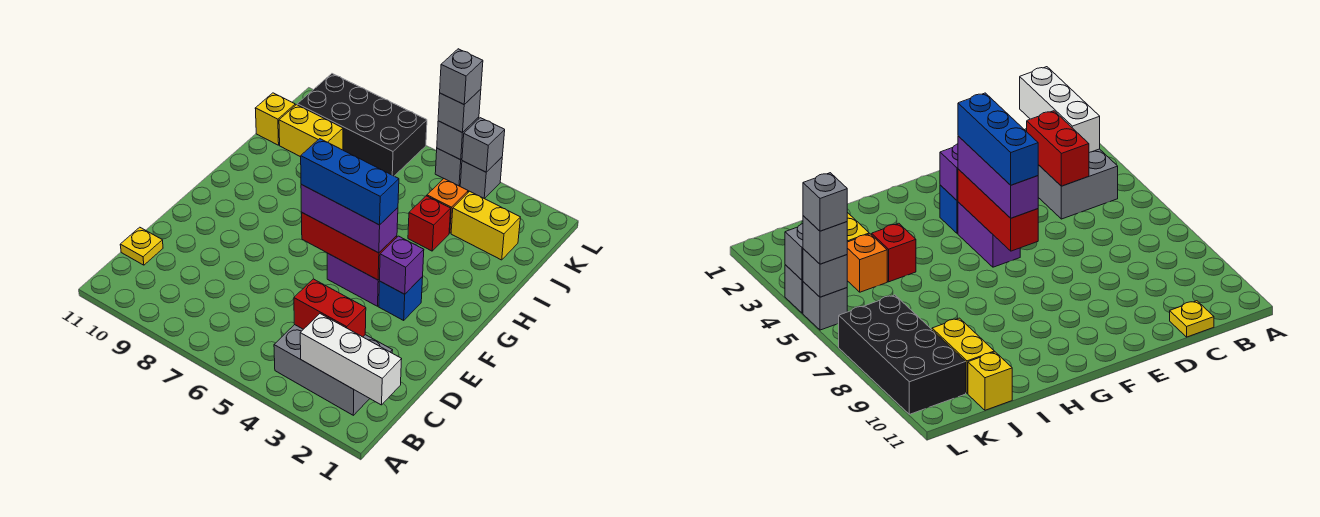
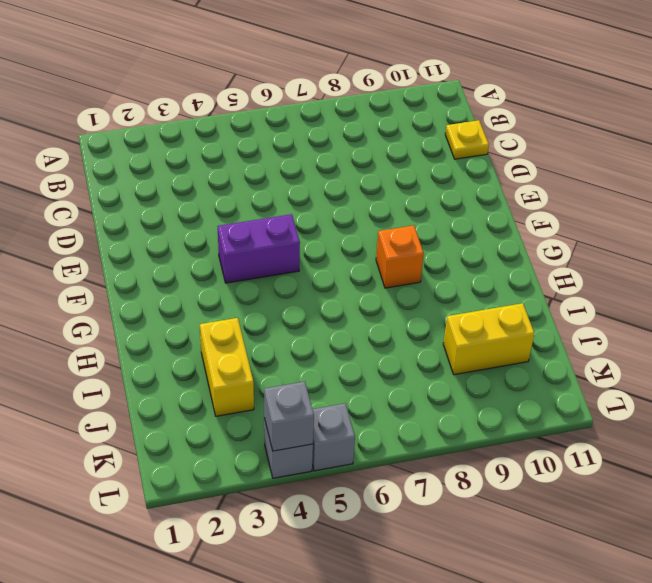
orange 1x1 brick [376,225,424,288] -> orange 1x1 brick moved to [427,179,468,233]
yellow 1x2 brick [200,318,254,416] -> yellow 1x2 brick turned to [451,191,520,260]
none -> grey 2x3 brick [274,325,392,415]
none -> blue 1x1 brick [379,277,423,320]
none -> red 1x1 brick [408,196,451,251]

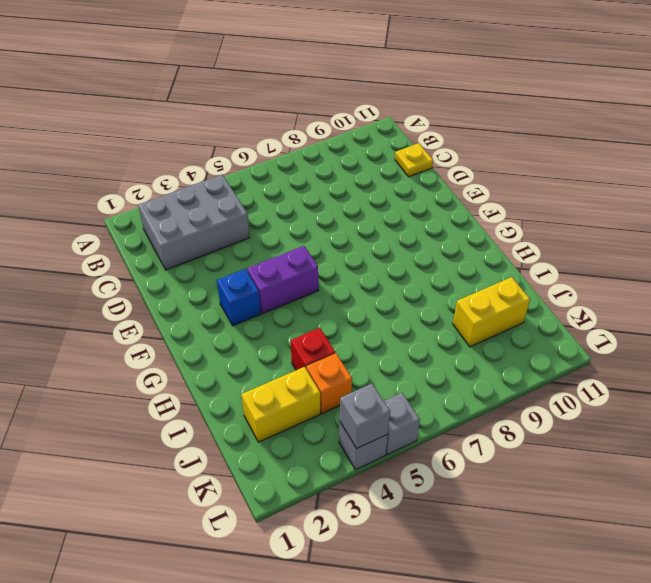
none -> yellow 1x1 brick [255,93,295,145]
none -> black 2x4 brick [297,74,427,176]
none -> white 1x3 brick [300,314,402,405]

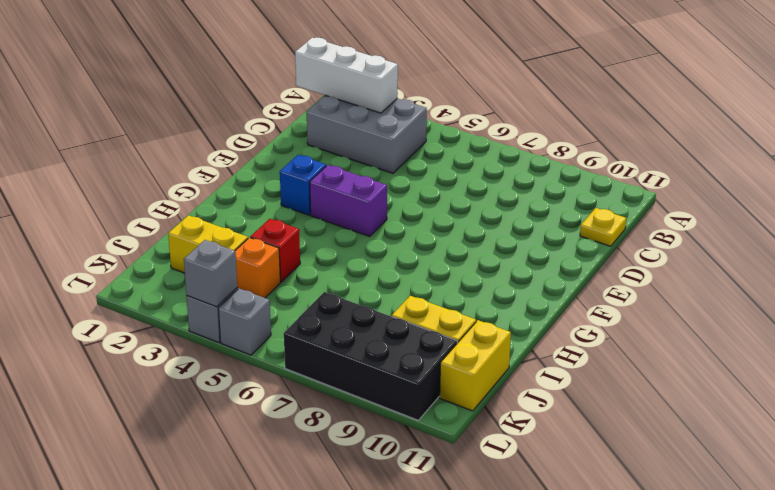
yellow 1x2 brick [440,320,511,411] -> yellow 1x1 brick [255,93,295,145]
none -> red 1x2 brick [294,279,366,337]
none -> purple 1x1 brick [380,236,424,294]
none -> red 1x3 brick [302,213,397,280]

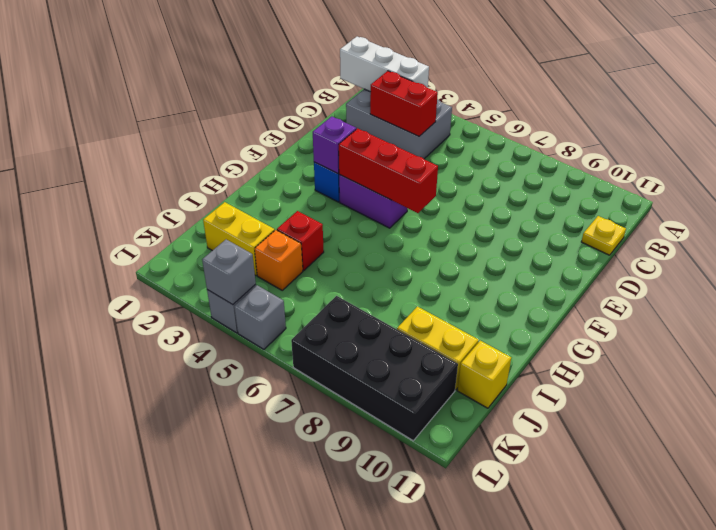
none -> grey 1x1 brick [437,117,479,160]
none -> purple 1x3 brick [301,184,398,253]
none -> grey 1x1 brick [438,89,481,133]

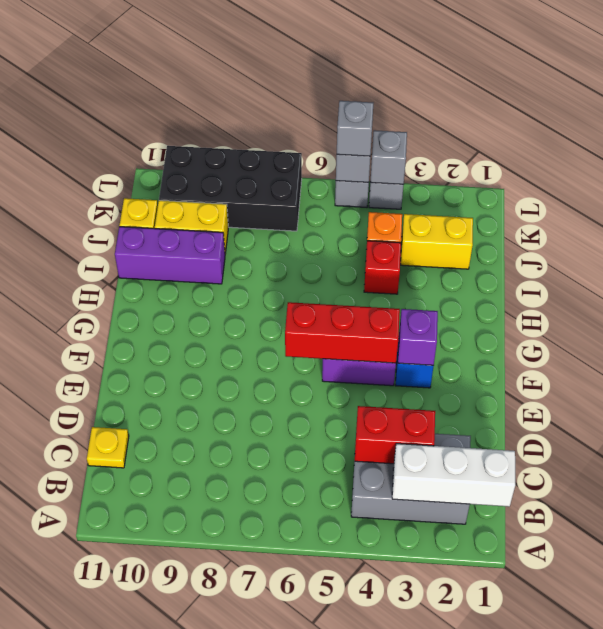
purple 1x3 brick [115,227,225,284] -> purple 1x3 brick moved to [301,184,398,253]
none -> blue 1x3 brick [301,139,399,225]
none -> grey 1x1 brick [440,49,483,104]

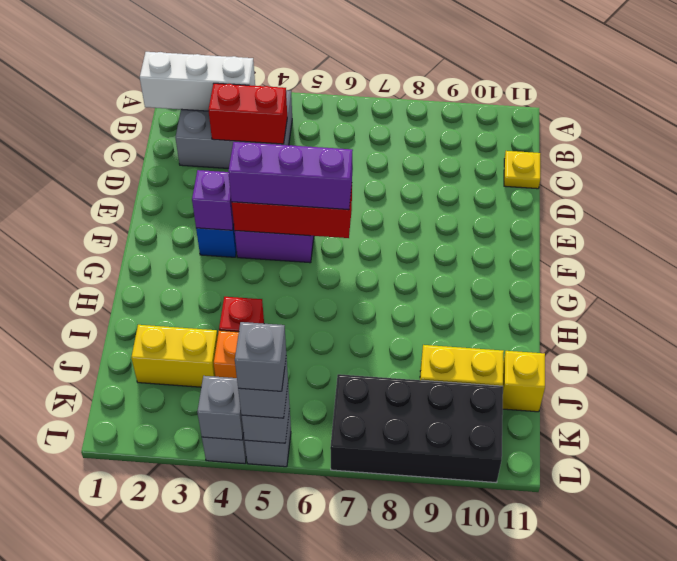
none -> blue 1x3 brick [301,139,399,225]

